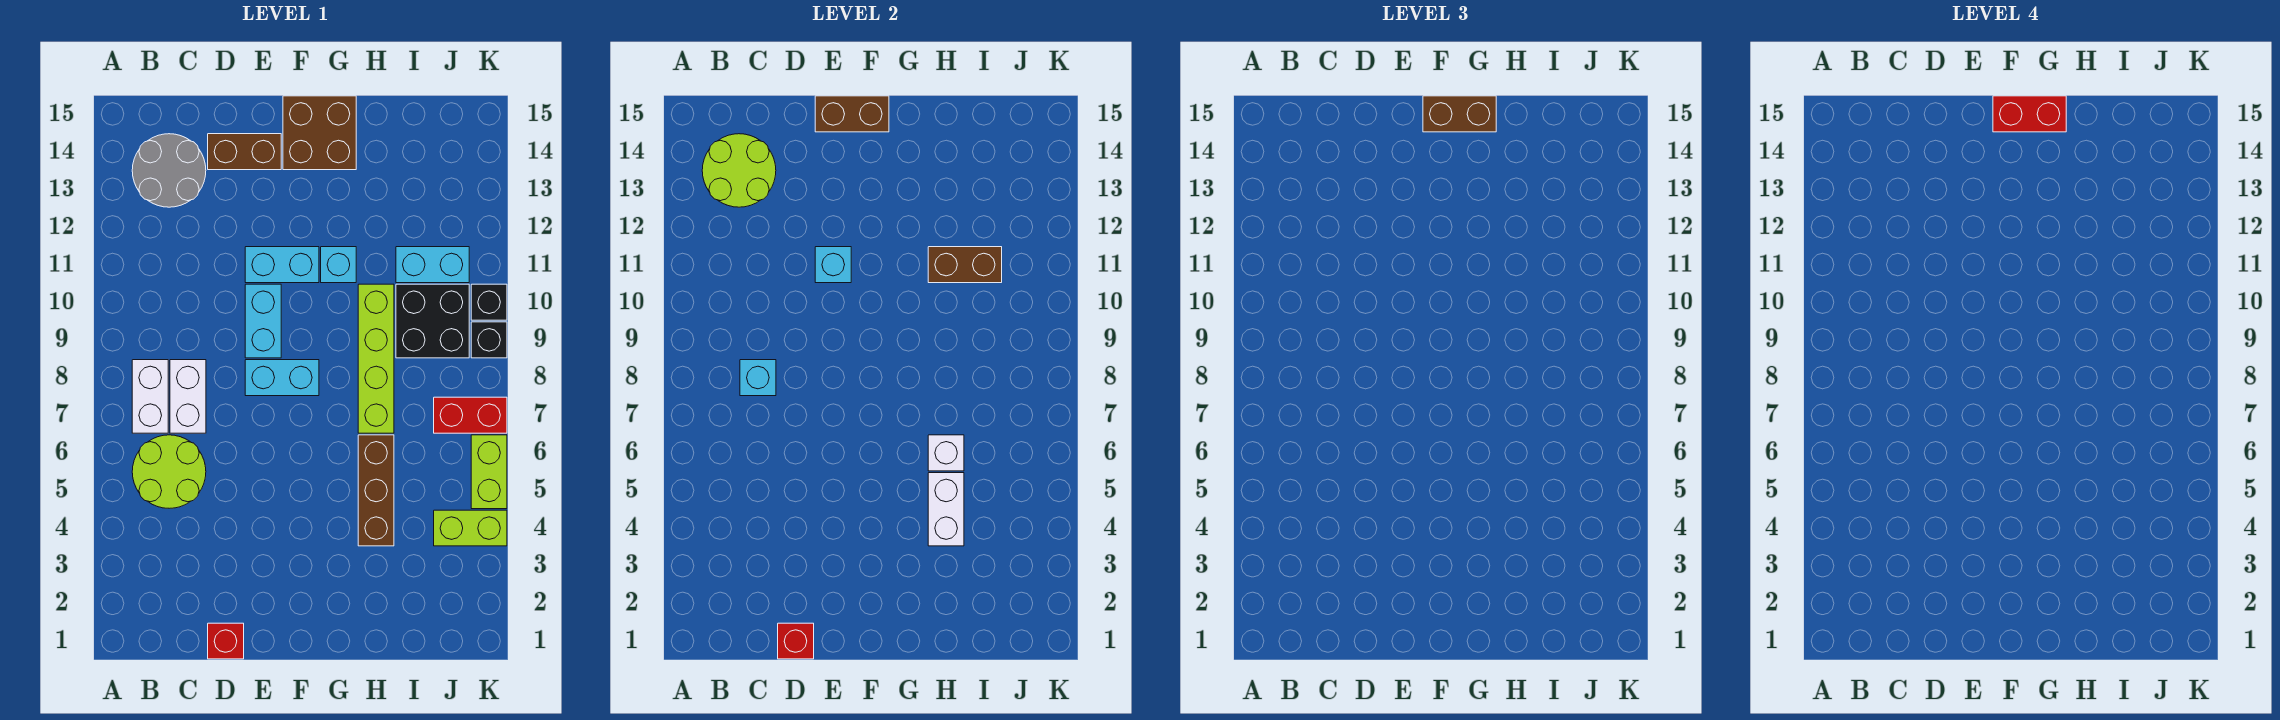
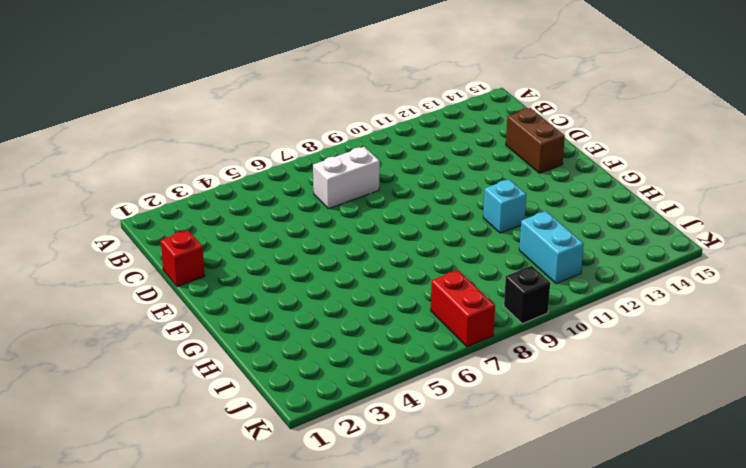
none -> lime 2x2 round brick [132,435,206,508]
none -> white 1x2 brick [132,360,168,433]
none -> grey 2x2 round brick [132,134,206,207]
none -> cyan 1x2 brick [245,360,319,396]

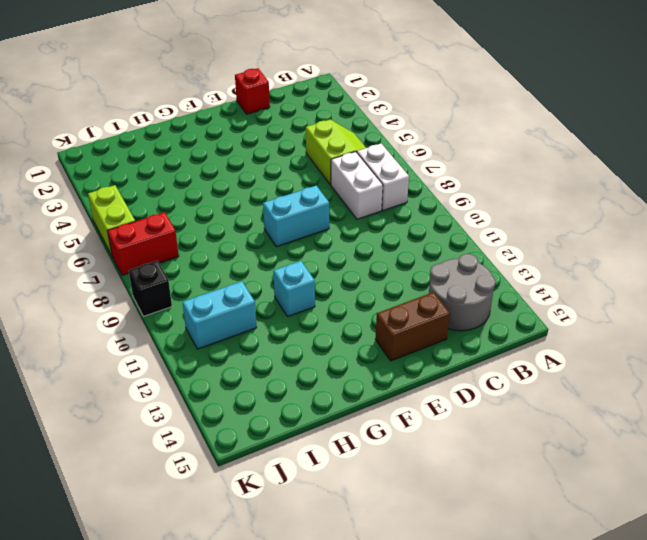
lime 2x2 slope [306,119,366,185] -> lime 2x2 round brick [132,435,206,508]
none -> cyan 1x2 brick [245,284,281,358]
none -> cyan 1x2 brick [245,247,319,283]
none -> brown 2x2 brick [283,96,356,170]
none -> brown 1x3 brick [358,435,394,546]

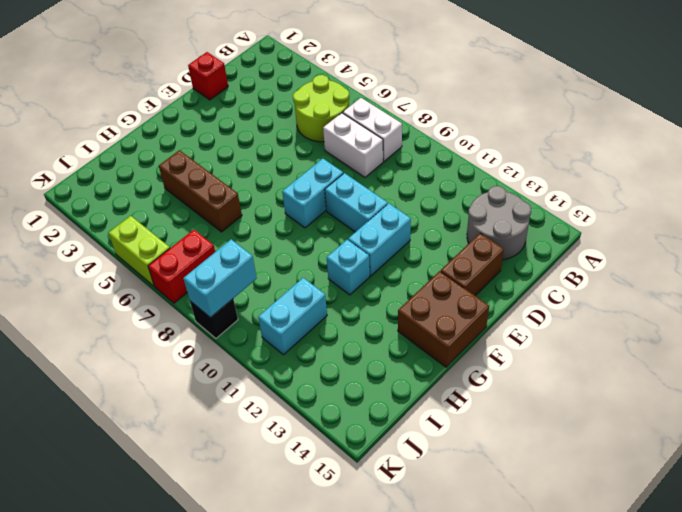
cyan 1x2 brick [184,239,257,318] -> none
none -> lime 1x4 brick [358,284,394,433]
none -> black 2x2 brick [396,284,469,358]
none -> lime 1x2 brick [434,510,507,546]
none -> black 1x1 brick [471,284,507,320]

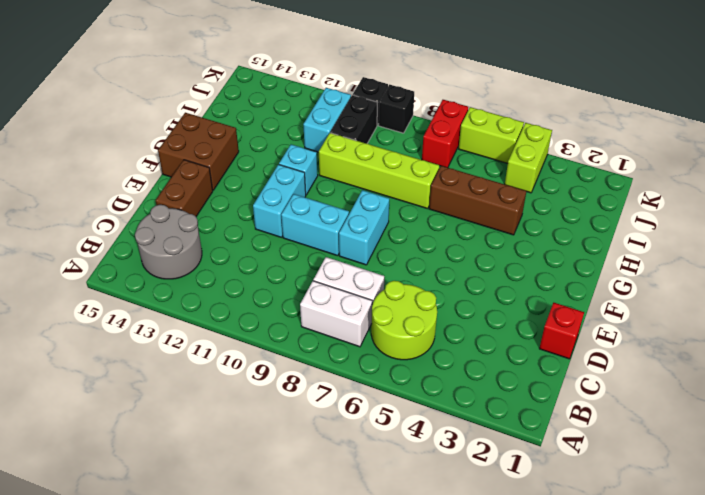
black 1x2 brick [330,95,377,144] -> black 2x2 brick [396,284,469,358]
none -> lime 2x2 round brick [702,134,776,207]
none -> cyan 1x1 brick [740,360,776,396]
none -> red 1x1 brick [778,623,814,659]
none -> cyan 1x1 brick [815,247,851,283]

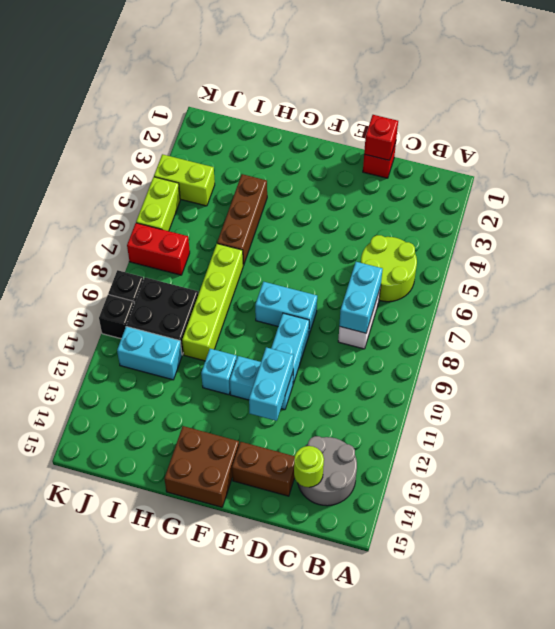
cyan 1x2 brick [339,262,383,333] -> cyan 1x1 brick [740,360,776,396]
lime 1x1 round brick [294,446,324,487] -> lime 2x2 round brick [702,134,776,207]
cyan 1x2 brick [249,347,294,421] -> cyan 1x1 brick [815,247,851,283]
none -> white 1x2 brick [132,360,168,433]
none -> brown 1x2 brick [815,96,889,132]
none -> white 1x2 brick [928,473,964,546]
none -> white 1x1 brick [928,435,964,471]

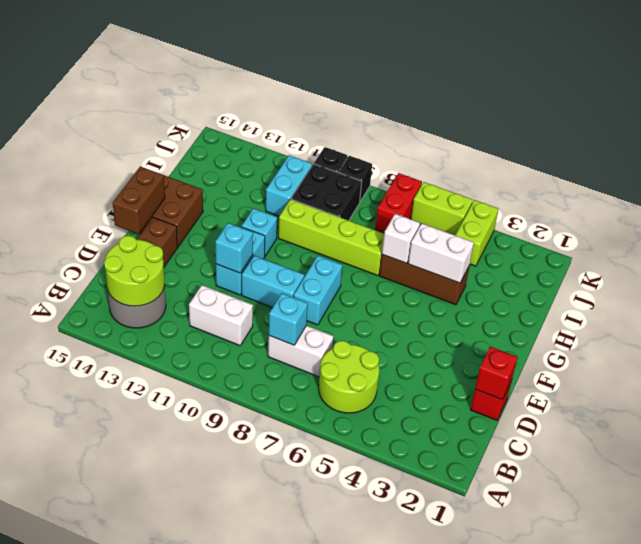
white 1x2 brick [189,285,253,346] -> white 1x2 brick moved to [132,360,168,433]
none -> brown 1x2 brick [928,247,1002,283]
none -> brown 1x2 brick [1423,96,1496,132]
none -> red 1x2 brick [1993,96,2066,132]

